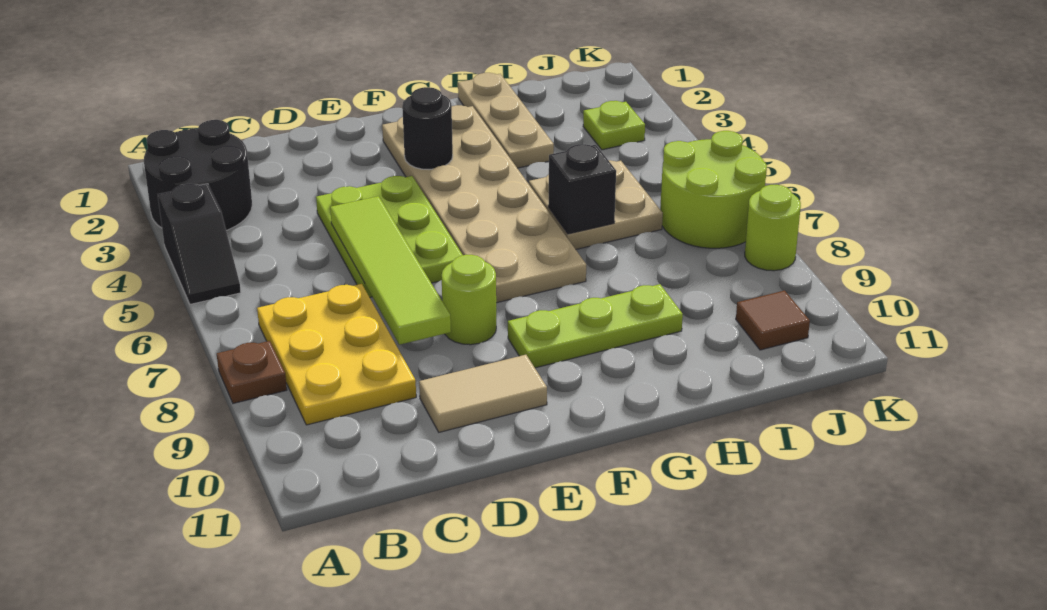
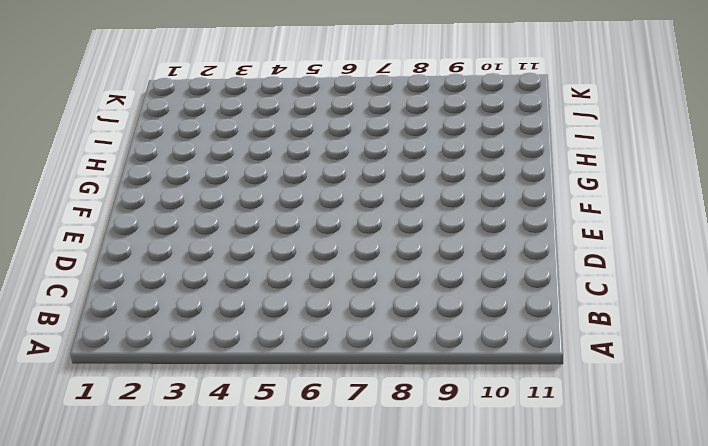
none -> black 2x2 round brick [144,120,252,230]
none -> black 1x2 slope [158,184,241,304]
none -> brown 1x1 plate [217,341,287,403]

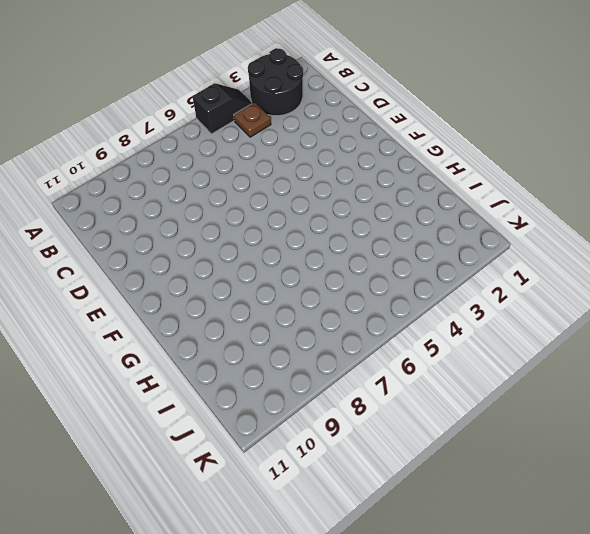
black 1x2 slope [192,83,252,134] -> black 1x2 slope turned to [158,184,241,304]
brown 1x1 plate [234,102,271,137] -> brown 1x1 plate moved to [217,341,287,403]
none -> yellow 2x3 plate [257,284,416,425]
none -> lime 2x3 plate [316,176,462,297]
none -> tan 1x2 tile [419,355,547,432]

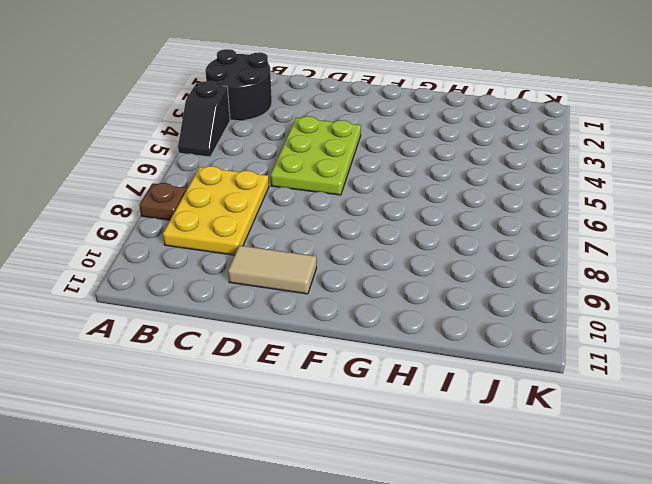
none -> lime 1x1 round brick [442,255,496,345]
none -> tan 2x6 plate [382,105,586,303]
none -> lime 1x3 plate [508,284,683,368]

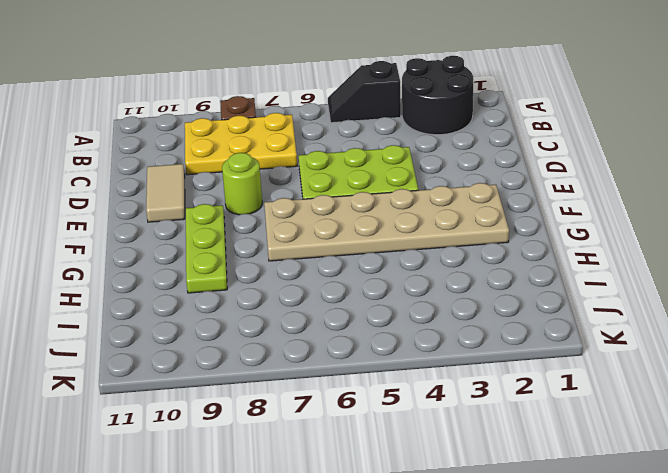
none -> tan 1x3 plate [458,73,554,168]
none -> tan 2x2 plate [529,160,663,249]
none -> lime 1x1 plate [583,101,645,150]

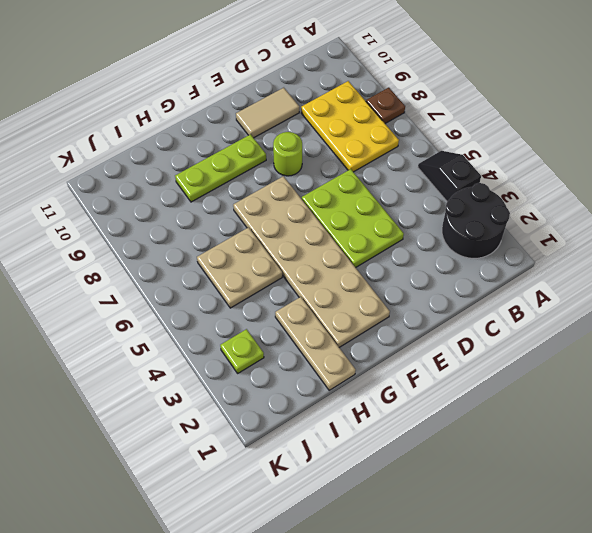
none -> lime 2x2 round brick [660,131,767,248]
none -> brown 1x1 tile [736,291,810,350]
none -> lime 1x1 round brick [745,185,801,271]

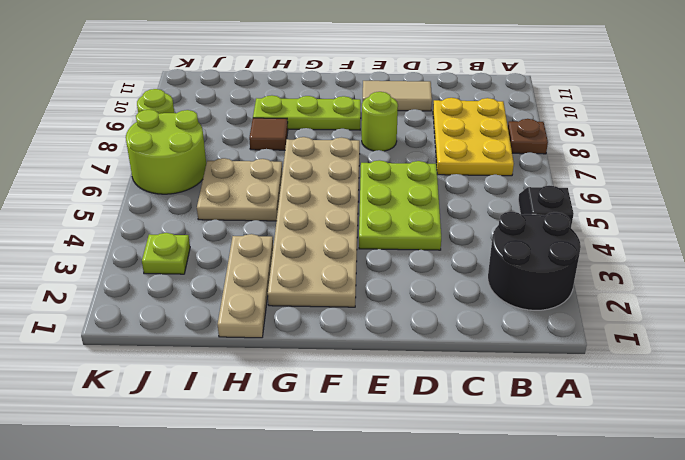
brown 1x1 tile [249,118,288,150] -> brown 1x1 tile moved to [736,291,810,350]
none -> lime 1x4 tile [330,196,451,345]
none -> black 1x1 round brick [402,87,453,170]
none -> black 1x1 brick [548,144,616,234]

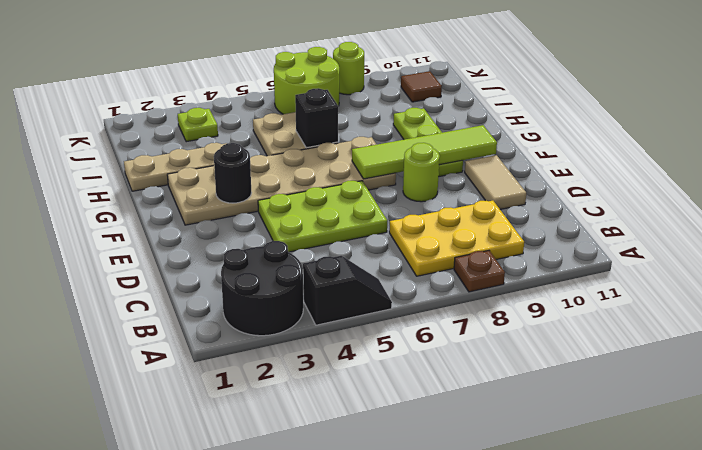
lime 1x4 tile [352,125,497,179] -> lime 1x4 tile moved to [330,196,451,345]

